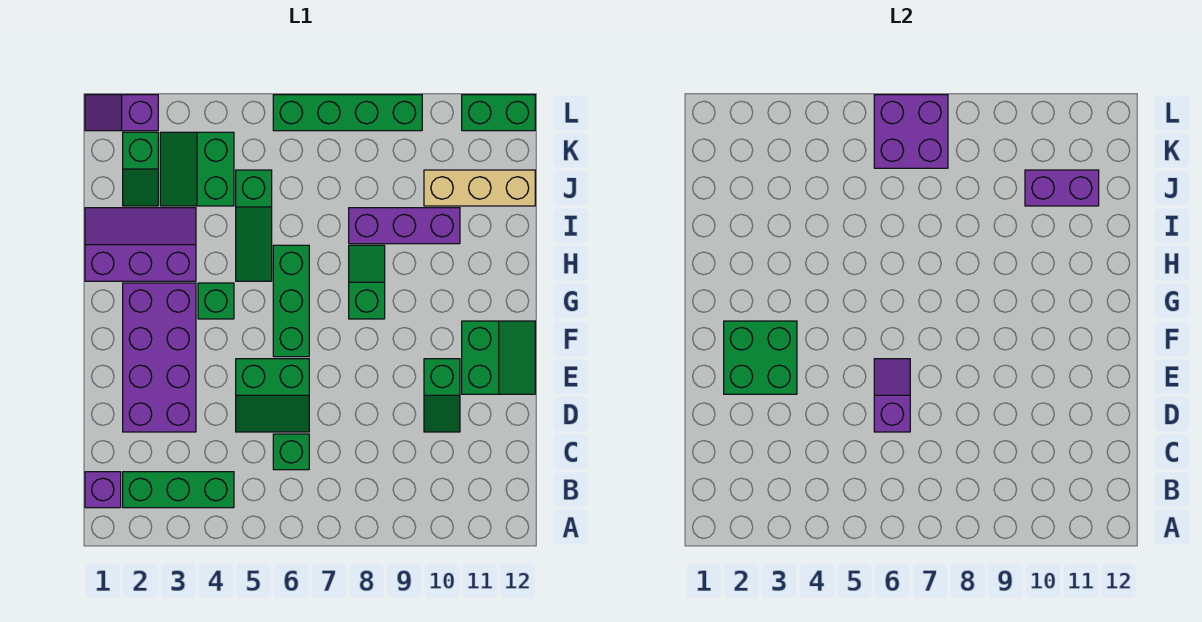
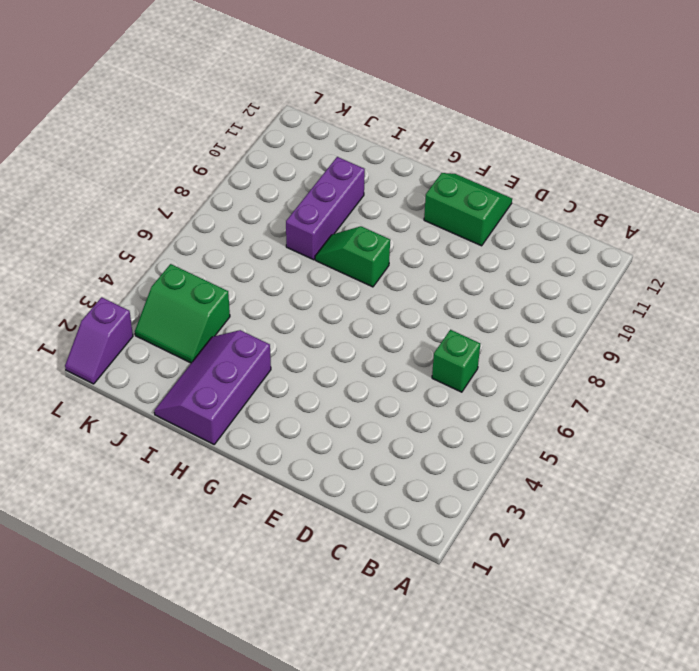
none -> purple 1x1 brick [85,472,121,508]
none -> green 1x3 brick [123,472,234,508]
none -> purple 2x4 brick [123,283,196,432]

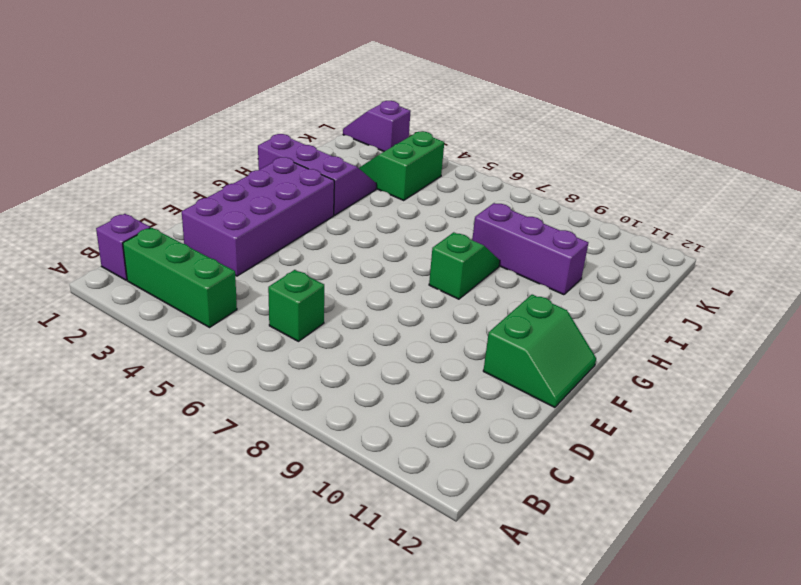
none -> green 2x2 slope [236,359,309,432]
none -> green 1x2 slope [424,359,460,432]
none -> green 1x3 brick [273,245,309,357]

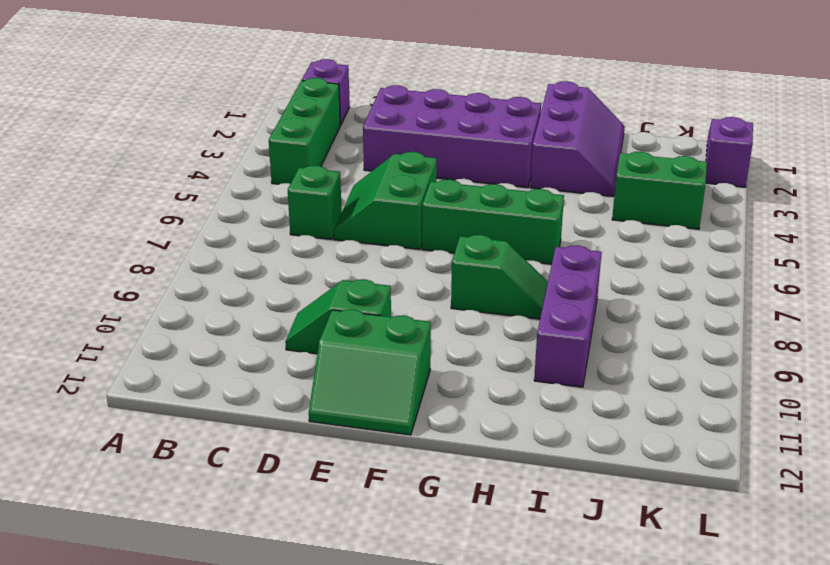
none -> green 1x1 brick [198,283,234,319]
none -> green 1x3 slope [236,170,272,281]
none -> green 1x2 slope [123,132,158,206]

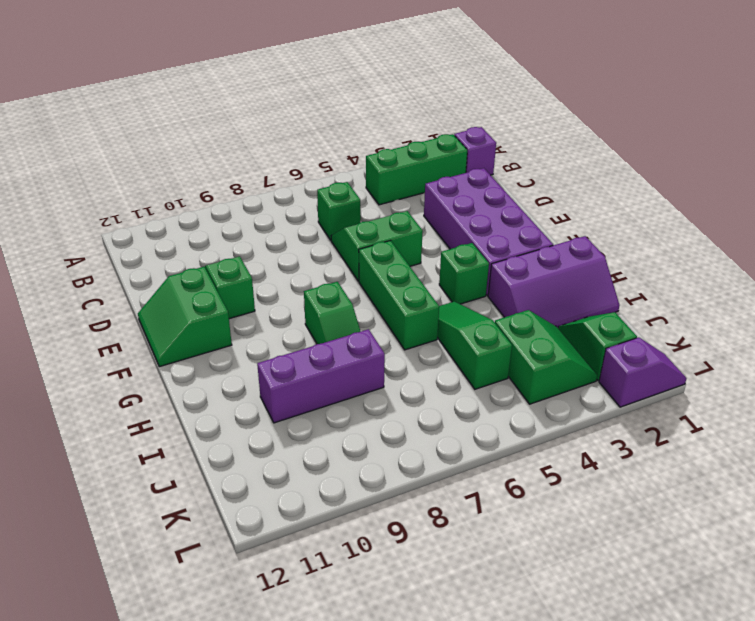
none -> tan 1x3 brick [424,170,535,206]
none -> green 1x4 brick [273,95,422,131]
none -> green 1x2 brick [462,95,535,131]

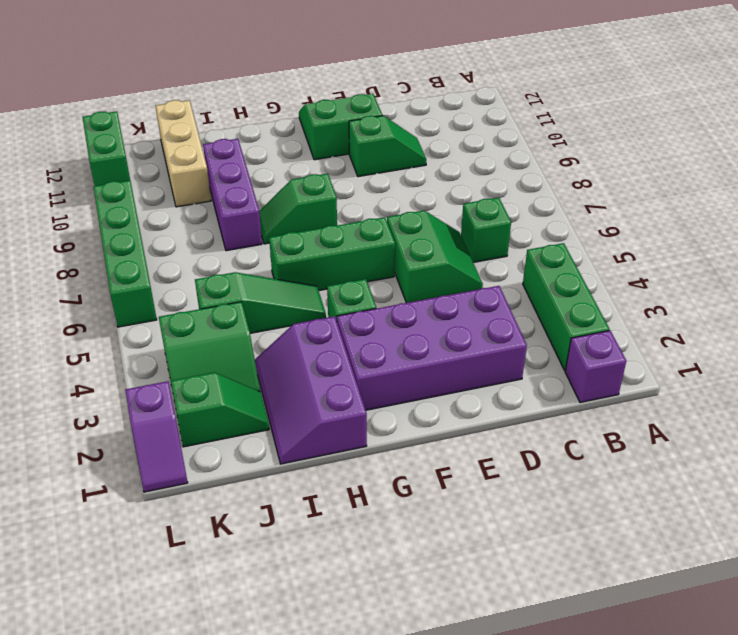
none -> purple 1x2 slope [874,359,910,432]
none -> green 2x2 brick [724,321,797,394]
none -> purple 1x2 brick [1025,170,1099,206]

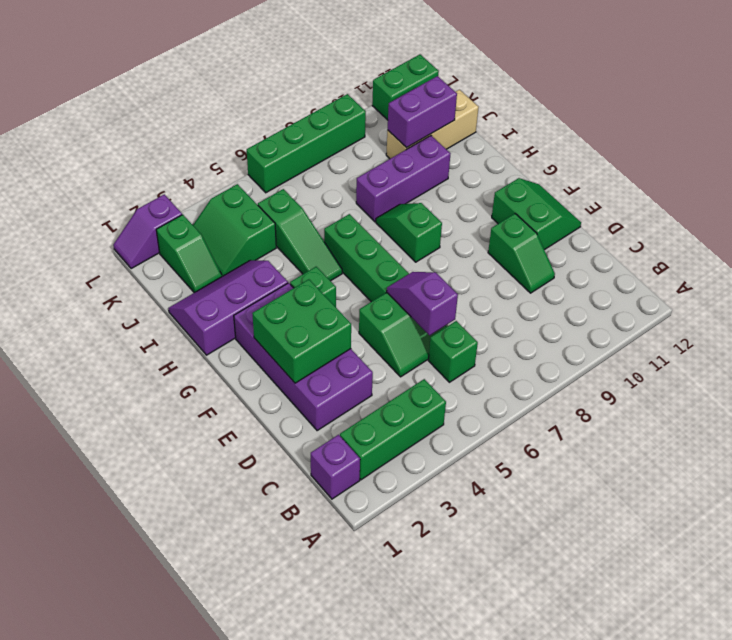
none -> purple 2x2 brick [874,95,948,168]

